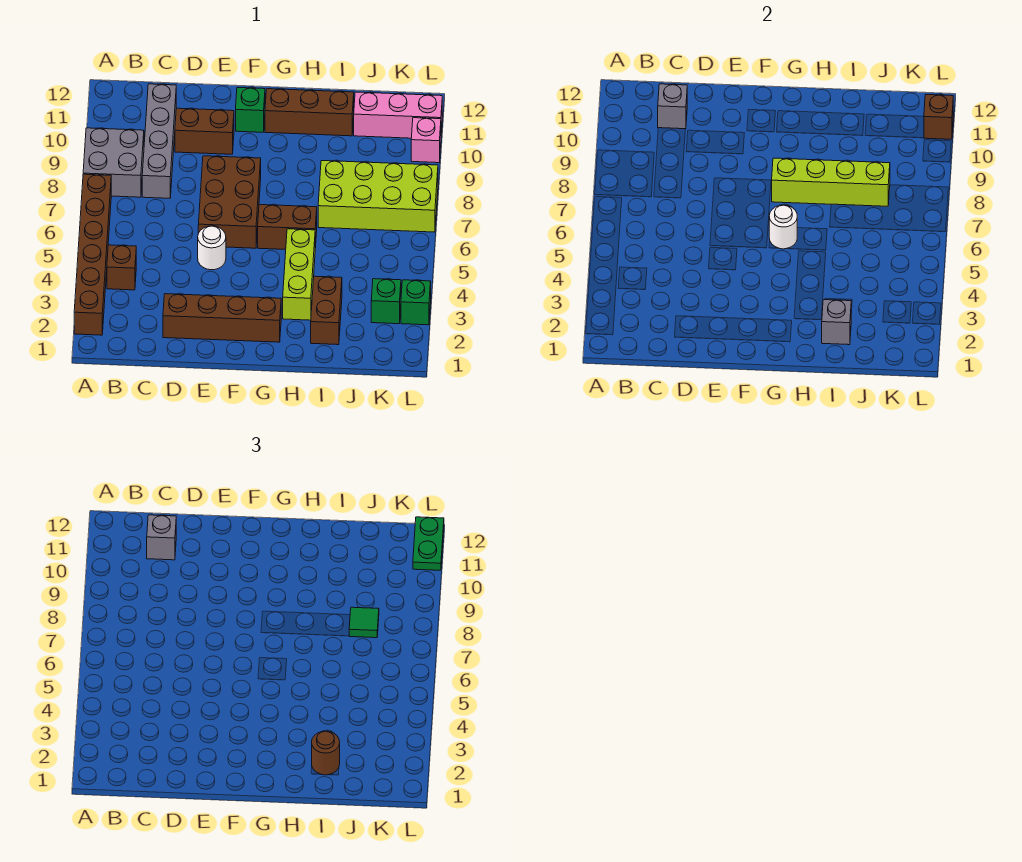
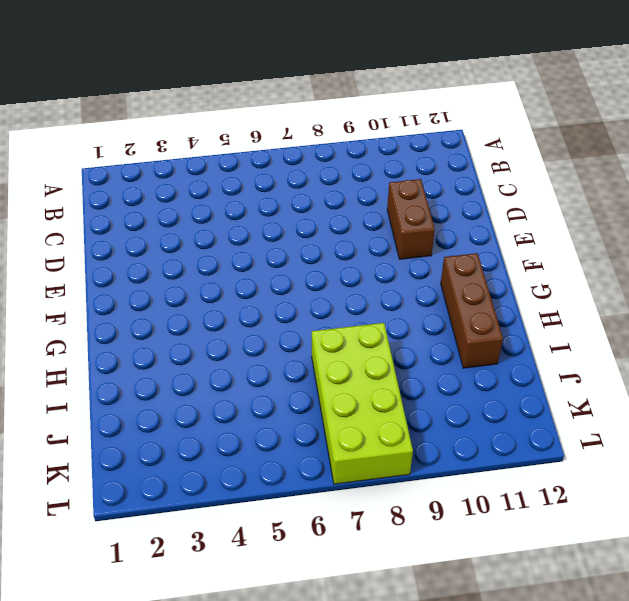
none -> brown 1x6 brick [74,174,111,335]
none -> grey 2x2 brick [83,128,144,197]
none -> brown 1x1 brick [107,245,136,290]

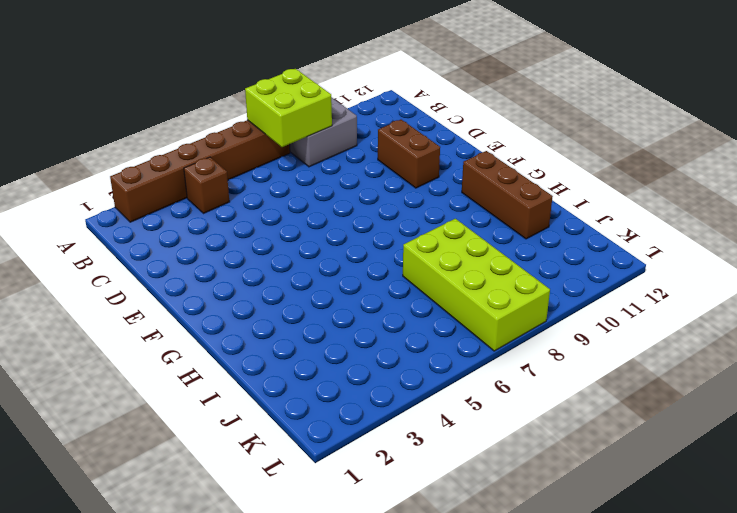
lime 2x2 brick [245,69,332,147] -> none
none -> grey 1x4 brick [142,84,176,198]
none -> brown 1x4 brick [163,294,281,342]
none -> white 1x1 round brick [198,226,226,270]

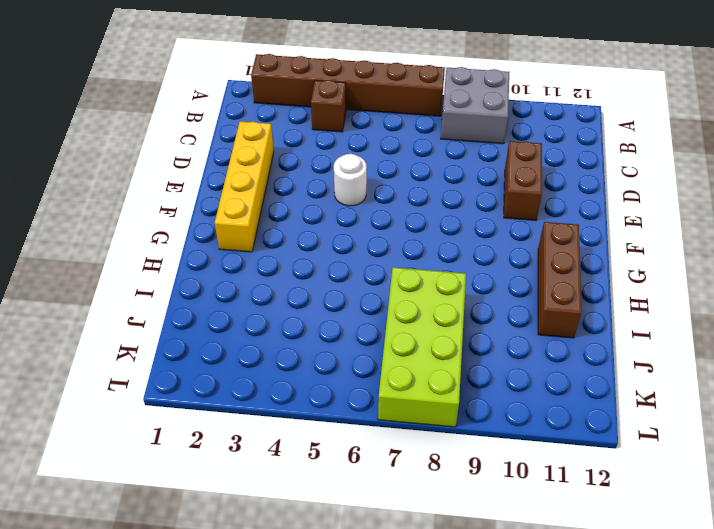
yellow 1x4 brick [215,121,274,252] -> brown 1x4 brick [163,294,281,342]
none -> grey 1x4 brick [142,84,176,198]
none -> brown 2x3 brick [198,156,261,248]
none -> green 1x1 brick [236,87,265,132]

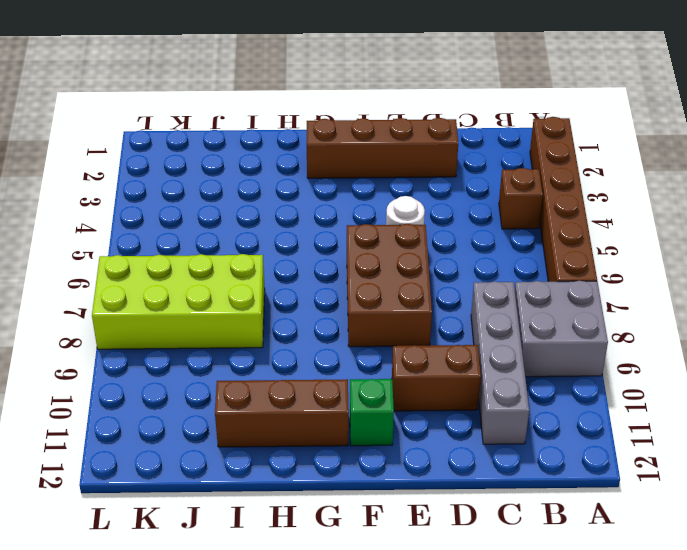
none -> brown 1x2 brick [258,205,317,250]
none -> lime 1x3 brick [283,229,315,320]
none -> brown 1x2 brick [311,276,342,345]

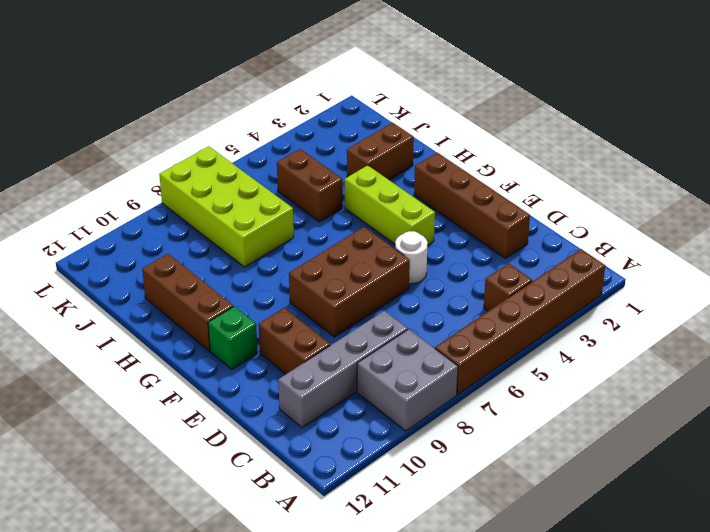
lime 1x3 brick [345,165,435,246] -> lime 1x3 brick turned to [283,229,315,320]
brown 1x2 brick [277,149,343,222] -> brown 1x2 brick moved to [258,205,317,250]
none -> pink 1x3 brick [354,92,442,138]
none -> green 1x1 brick [371,279,401,324]
none -> green 1x1 brick [401,280,431,325]

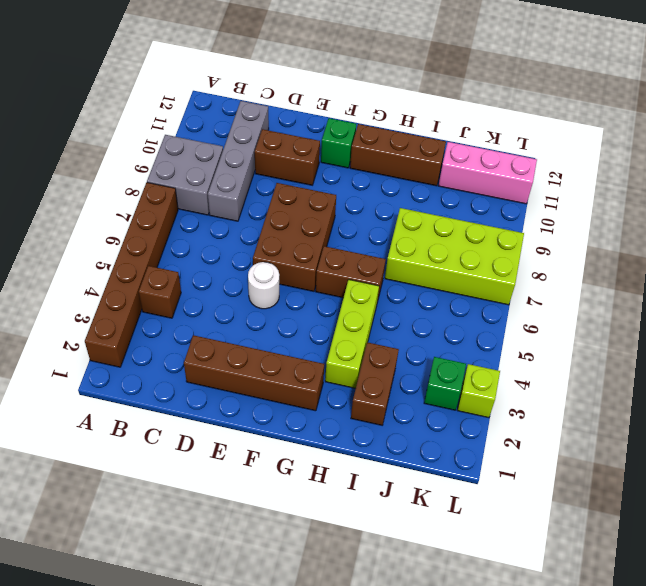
lime 1x1 brick [457,364,500,418] -> green 1x1 brick [401,280,431,325]
none -> pink 1x1 brick [411,118,441,163]
none -> grey 1x1 brick [658,84,687,129]
none -> white 1x1 round brick [769,205,797,249]

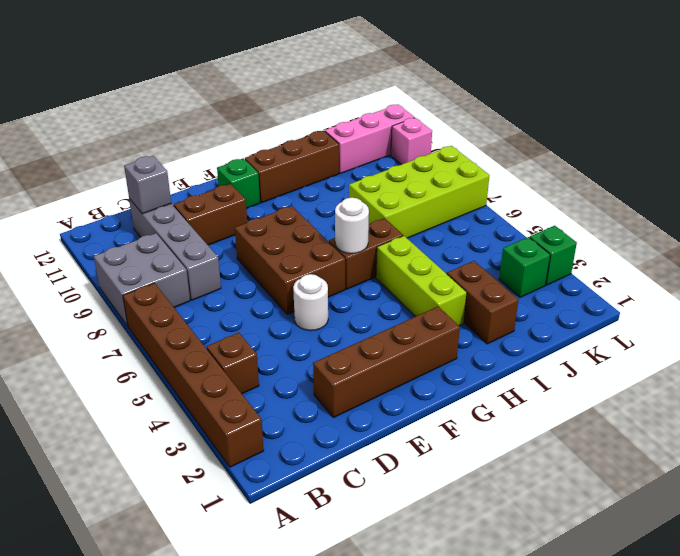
none -> lime 1x4 brick [772,158,890,206]
none -> grey 1x1 brick [822,300,851,345]
none -> brown 1x1 brick [924,95,953,139]

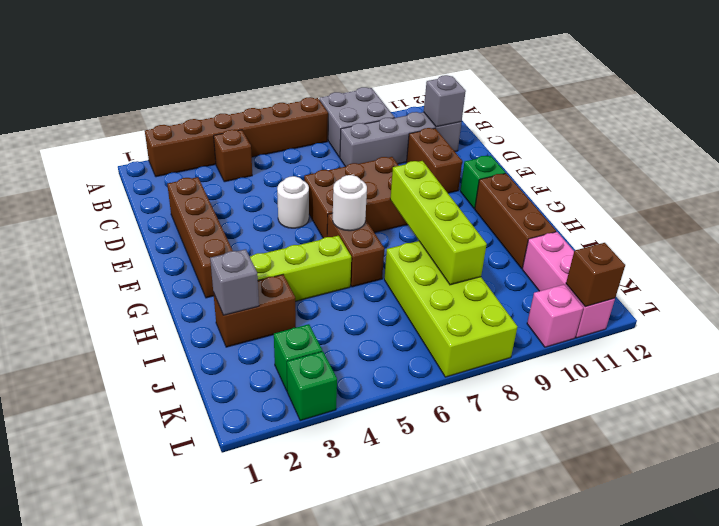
none -> grey 1x1 brick [147,515,176,560]
none -> brown 1x1 round brick [312,731,340,775]
none -> green 1x1 tile [349,607,379,638]

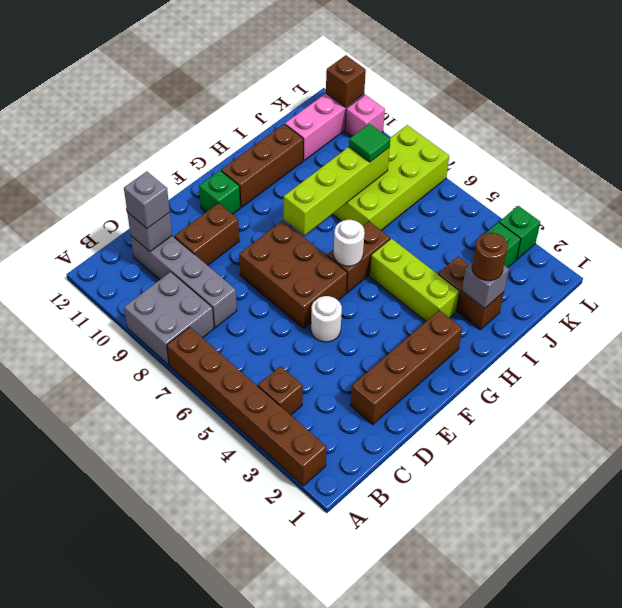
none -> green 1x2 plate [413,517,444,570]

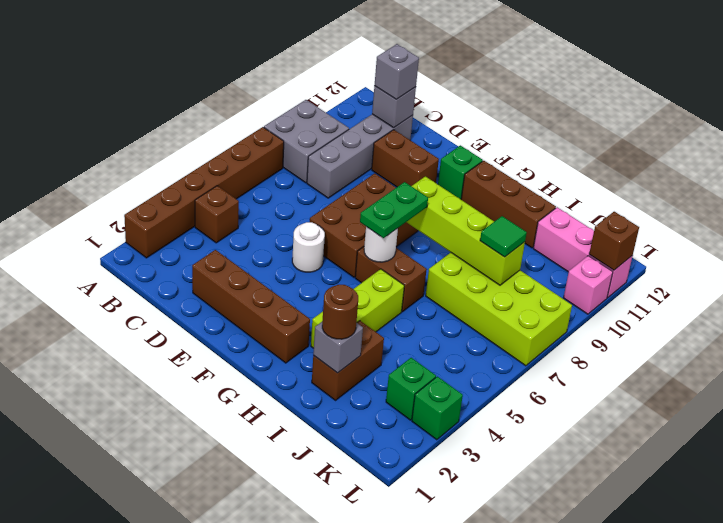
green 1x2 plate [360,182,428,238] -> green 1x2 plate moved to [413,517,444,570]

